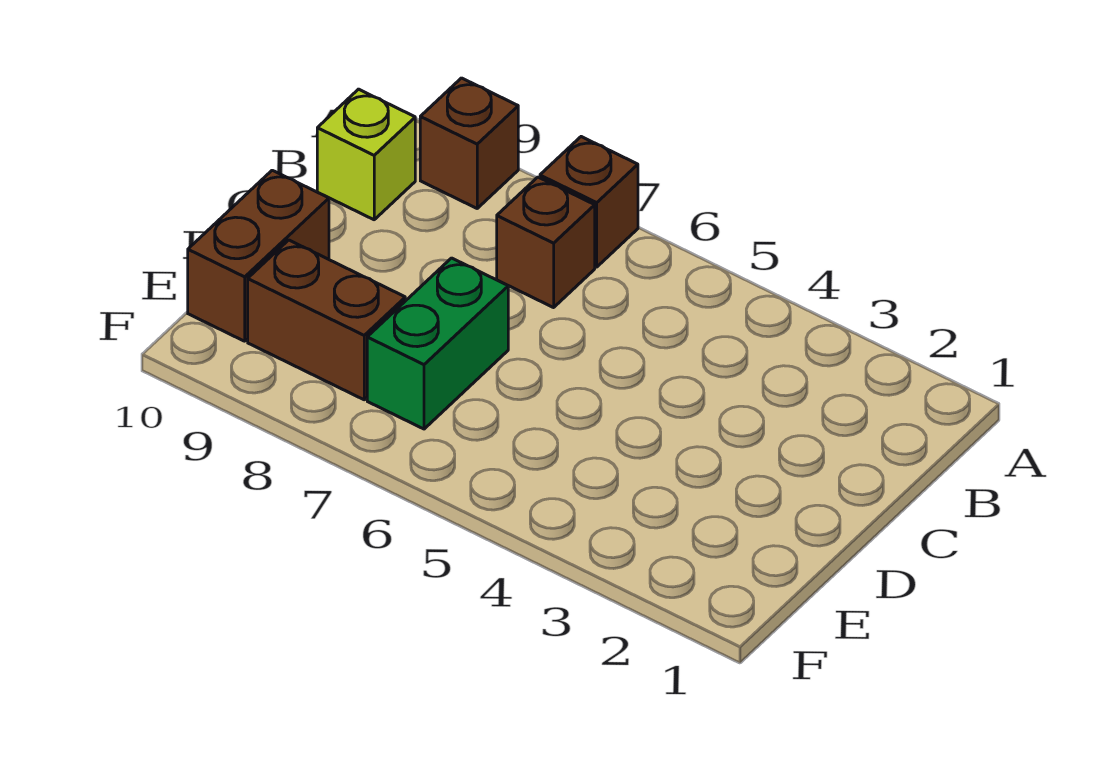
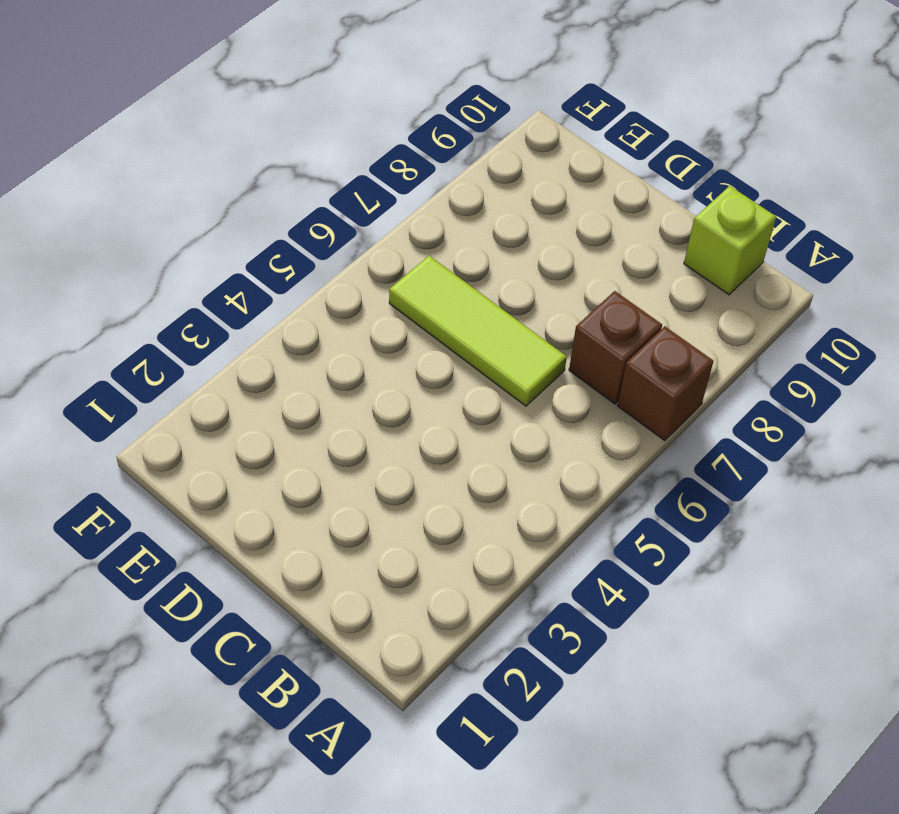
lime 1x3 tile [389,256,567,406] -> none
none -> brown 1x1 brick [420,78,518,208]
none -> green 1x2 brick [367,258,508,429]

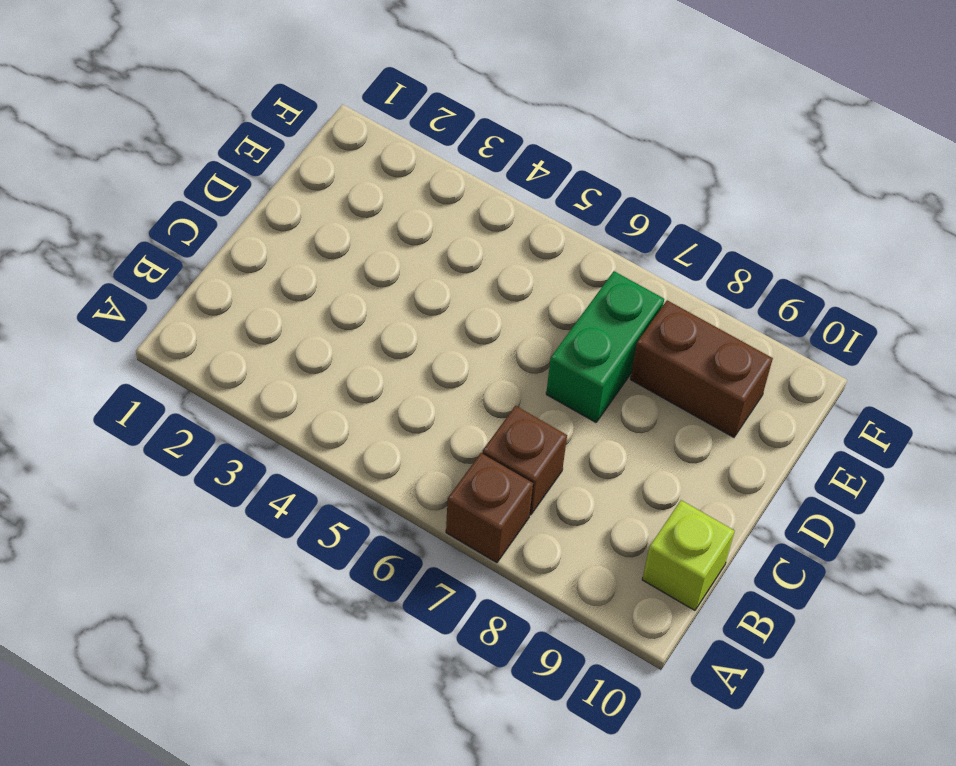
none -> brown 1x1 brick [420,78,518,208]
none -> brown 1x2 brick [188,170,329,341]

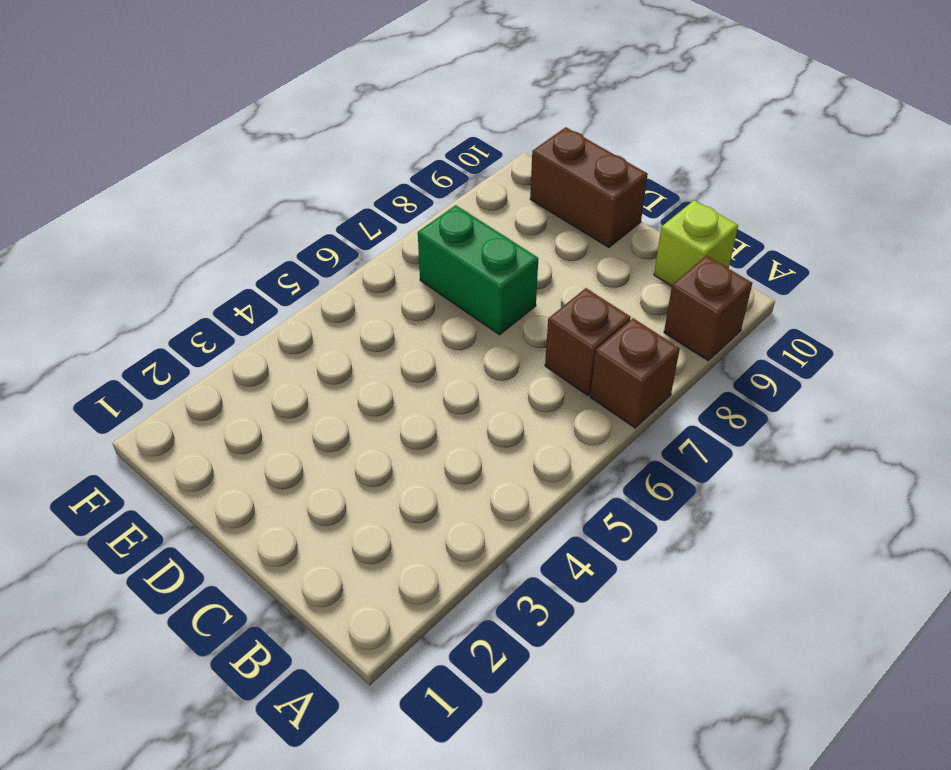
none -> brown 1x2 brick [248,240,405,400]

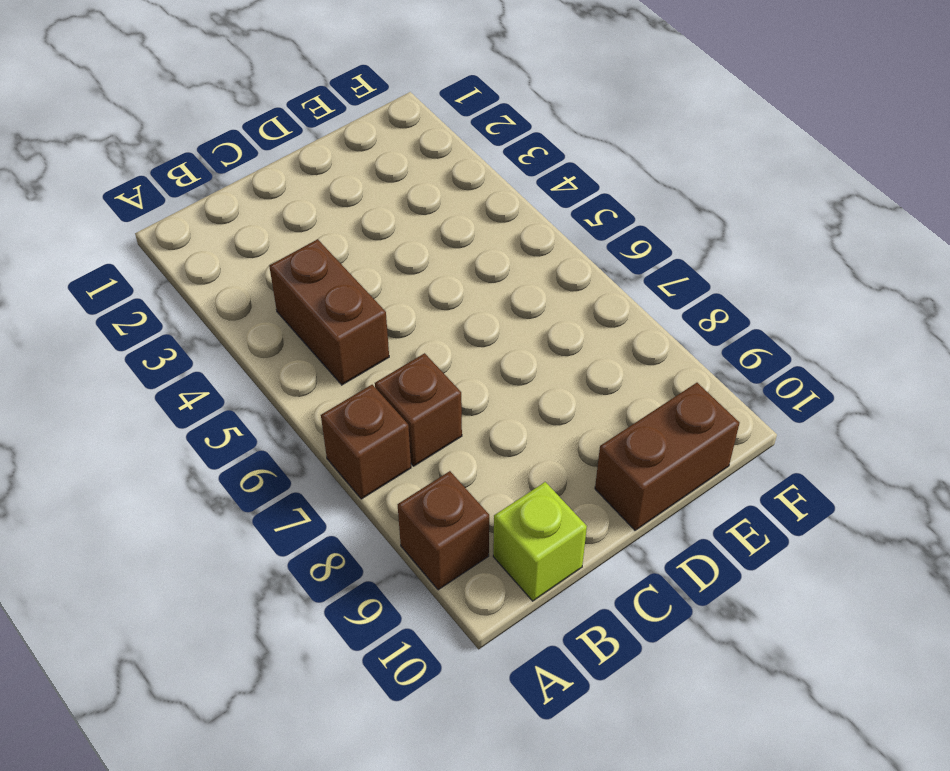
brown 1x2 brick [269,239,389,385] -> brown 1x2 brick moved to [248,240,405,400]
none -> green 1x2 brick [367,258,508,429]

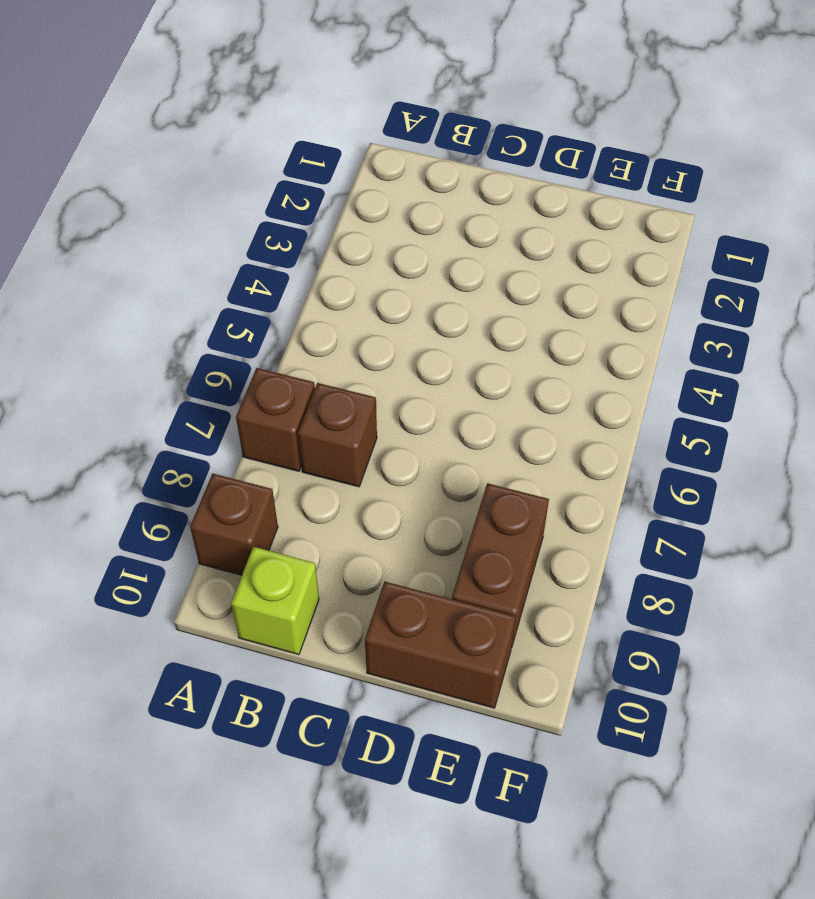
none -> green 1x2 brick [367,258,508,429]

